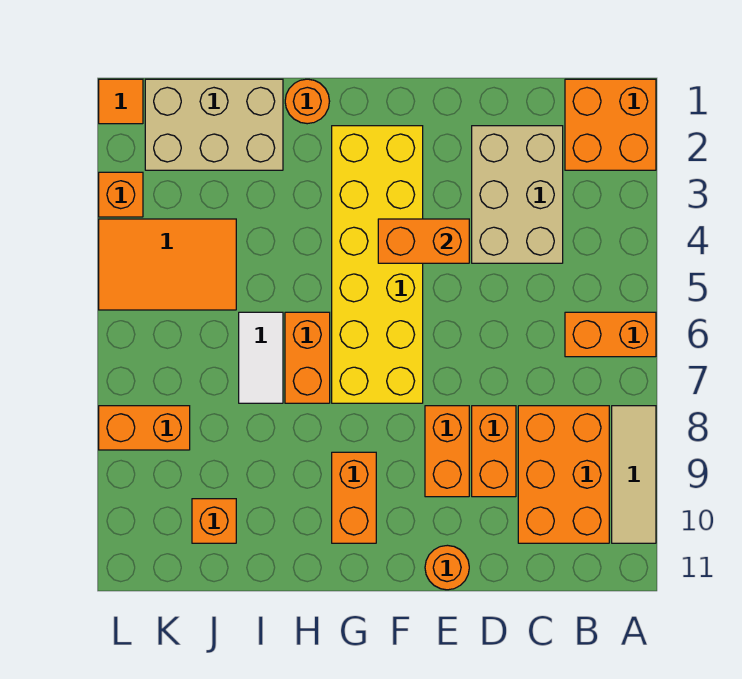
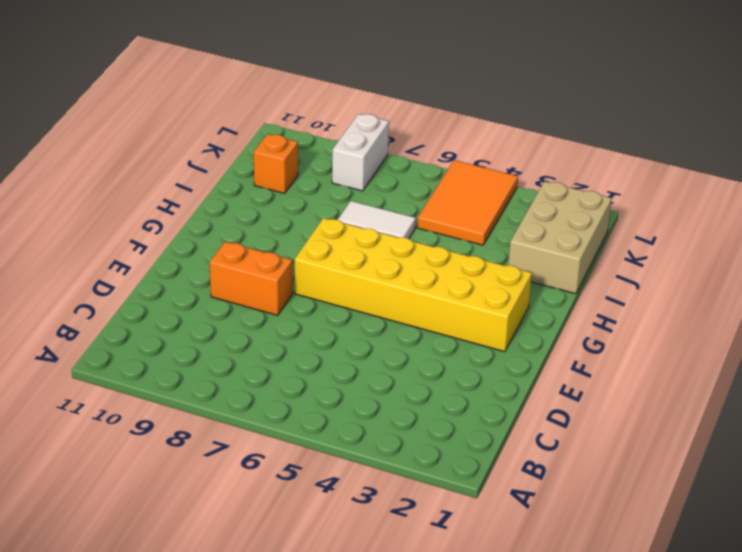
white 1x2 brick [332,114,389,191] -> orange 1x2 brick [99,406,190,450]
none -> orange 2x2 brick [565,79,656,170]
none -> orange 1x2 brick [565,312,656,357]
none -> tan 1x3 tile [612,406,656,543]

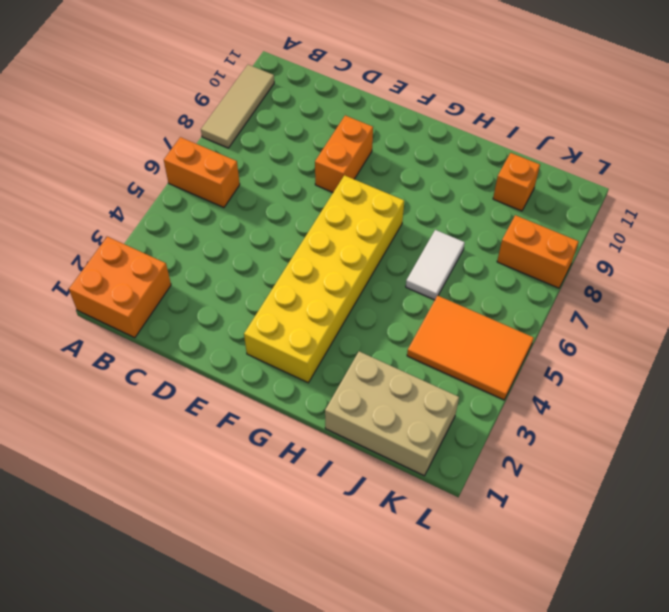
none -> orange 2x3 brick [518,406,609,543]
none -> tan 2x3 brick [472,126,563,263]
none -> orange 1x2 brick [472,406,516,497]

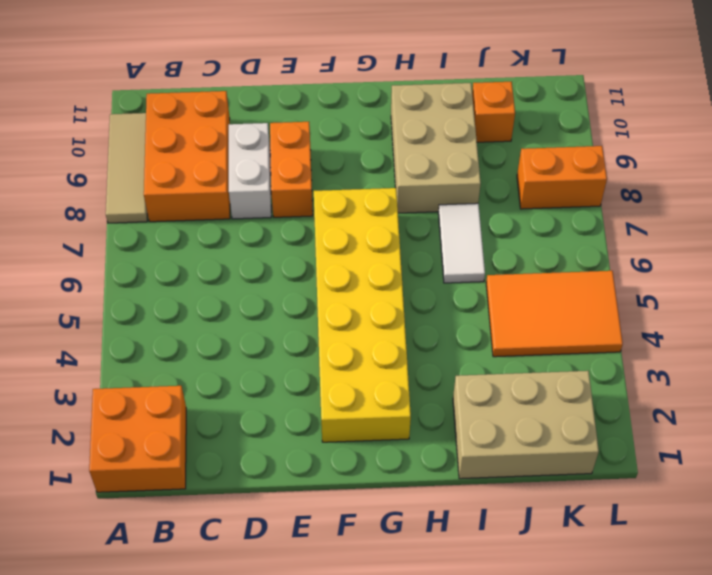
white 1x2 brick [229,123,271,219] -> orange 1x2 brick [472,406,516,497]
tan 2x3 brick [391,83,481,213] -> tan 2x3 brick moved to [472,126,563,263]
none -> orange 1x2 brick [565,312,656,357]
none -> orange 1x1 round brick [425,545,469,590]
none -> orange 1x2 brick [332,452,376,543]

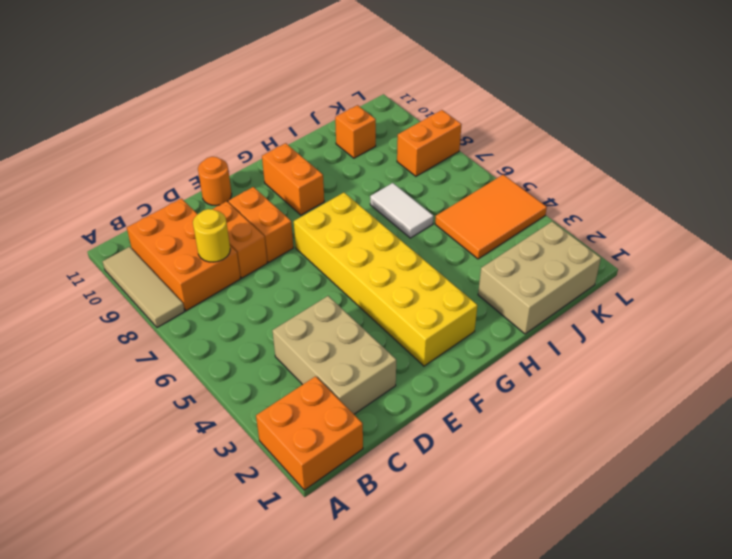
yellow 1x1 round brick [193,209,230,262] -> none
none -> orange 1x2 brick [565,312,656,357]
none -> orange 1x1 round brick [285,79,330,124]
none -> orange 1x2 brick [285,312,330,403]

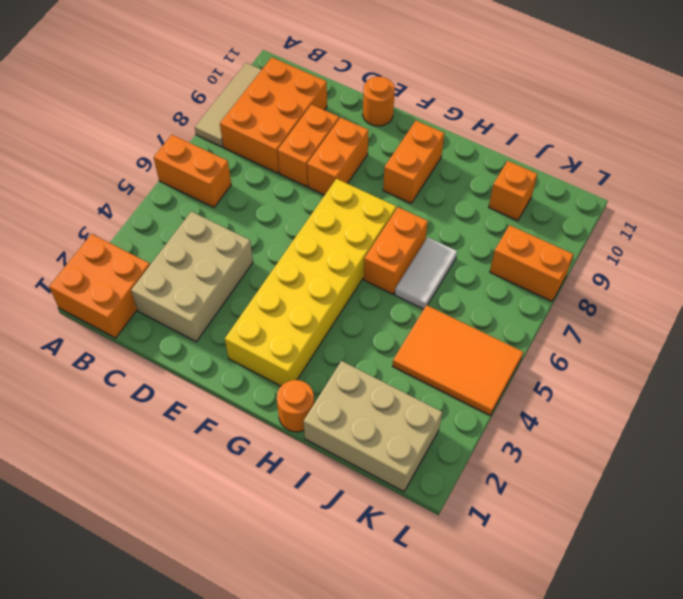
none -> orange 1x1 tile [99,79,143,124]
none -> orange 1x1 brick [99,172,143,217]
none -> orange 1x2 brick [378,219,469,263]

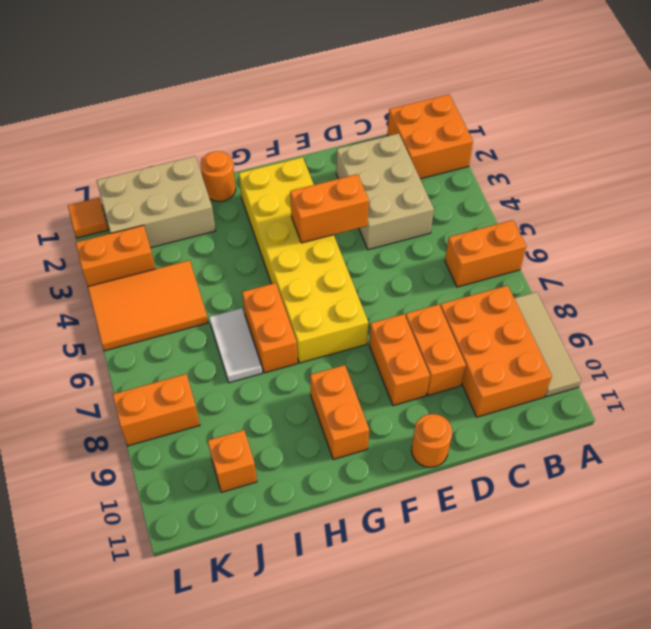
orange 1x2 brick [76,225,155,286] -> orange 1x1 brick [99,172,143,217]

